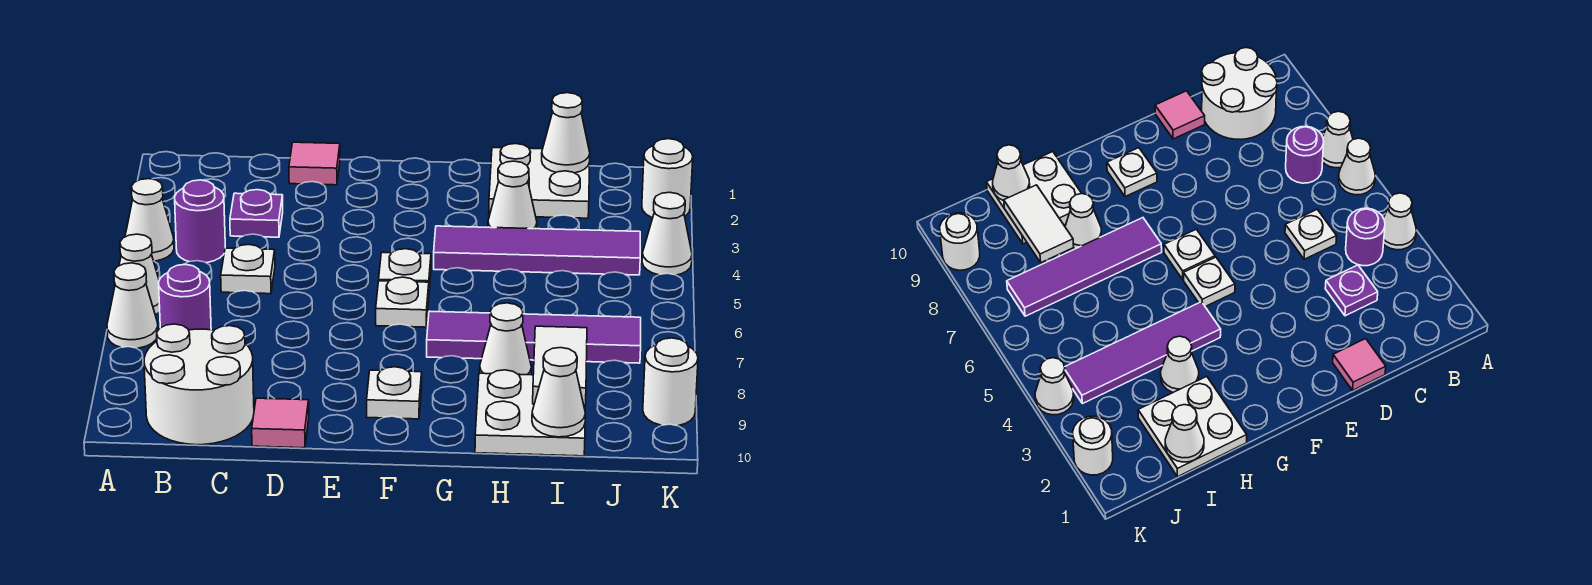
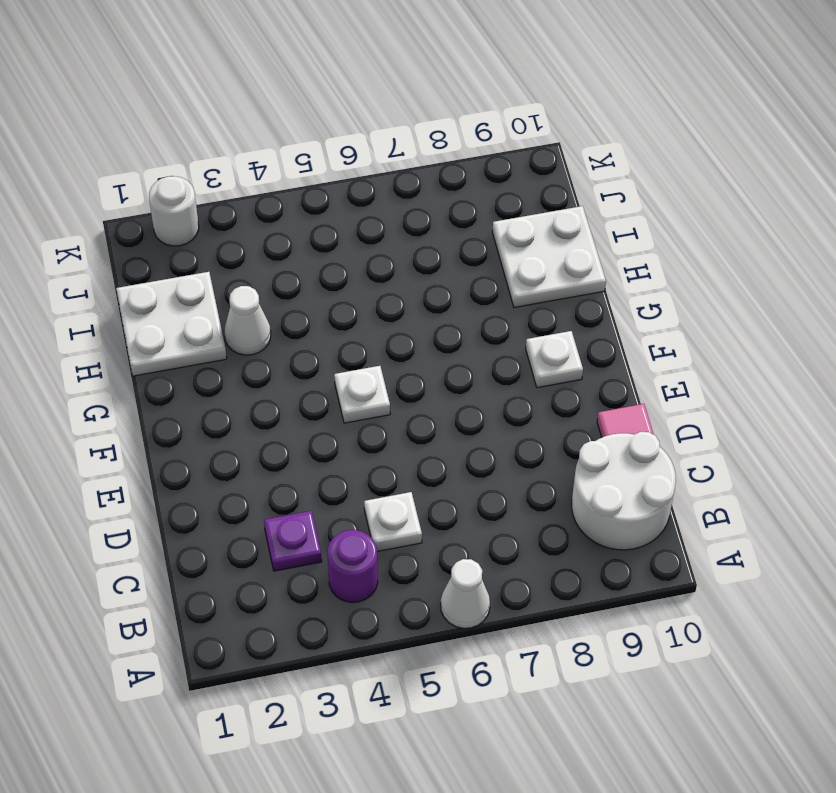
none -> white 1x1 cone [125,179,174,261]
none -> white 1x1 cone [107,263,158,348]
none -> purple 1x1 round brick [159,264,211,330]

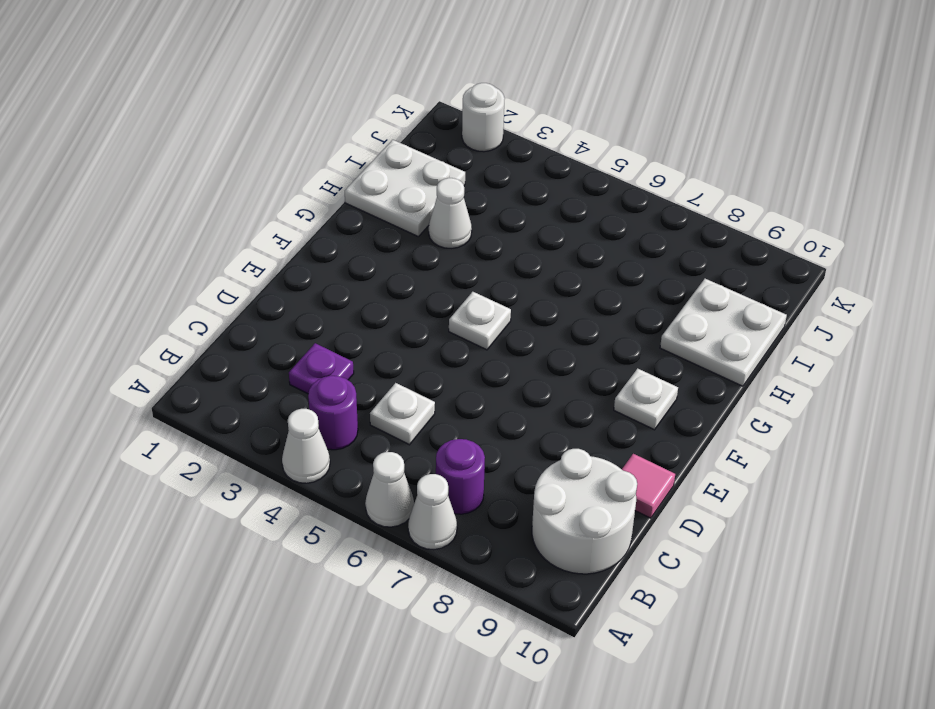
none -> pink 1x1 tile [289,142,340,185]
none -> white 1x1 plate [376,277,429,327]
none -> purple 1x4 tile [434,226,640,275]

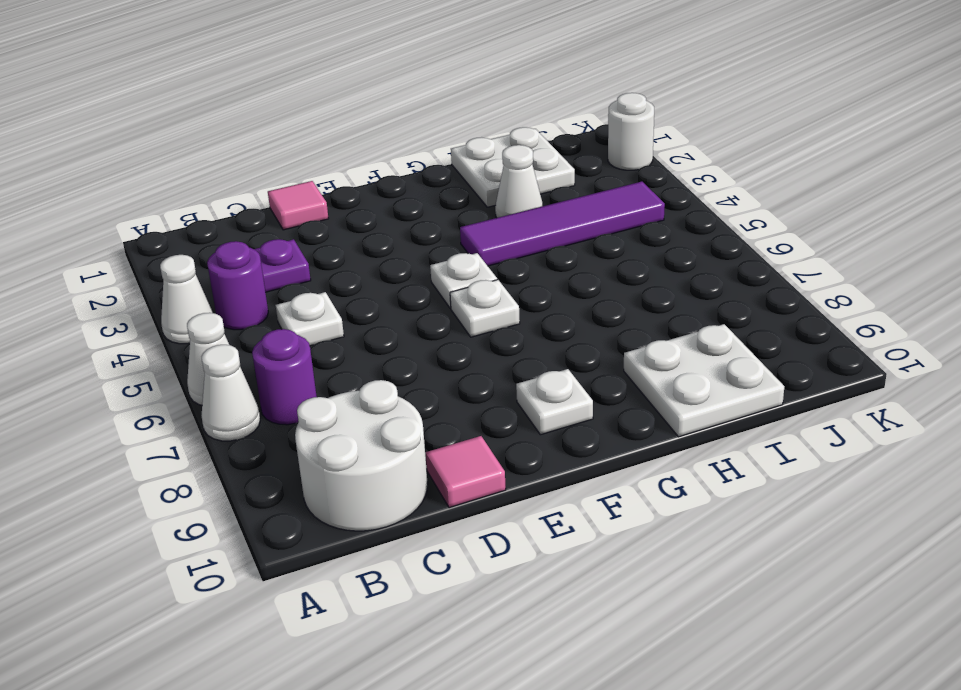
none -> purple 1x4 tile [427,311,641,363]
none -> white 1x1 cone [480,303,531,375]
none -> white 1x1 cone [642,192,692,275]

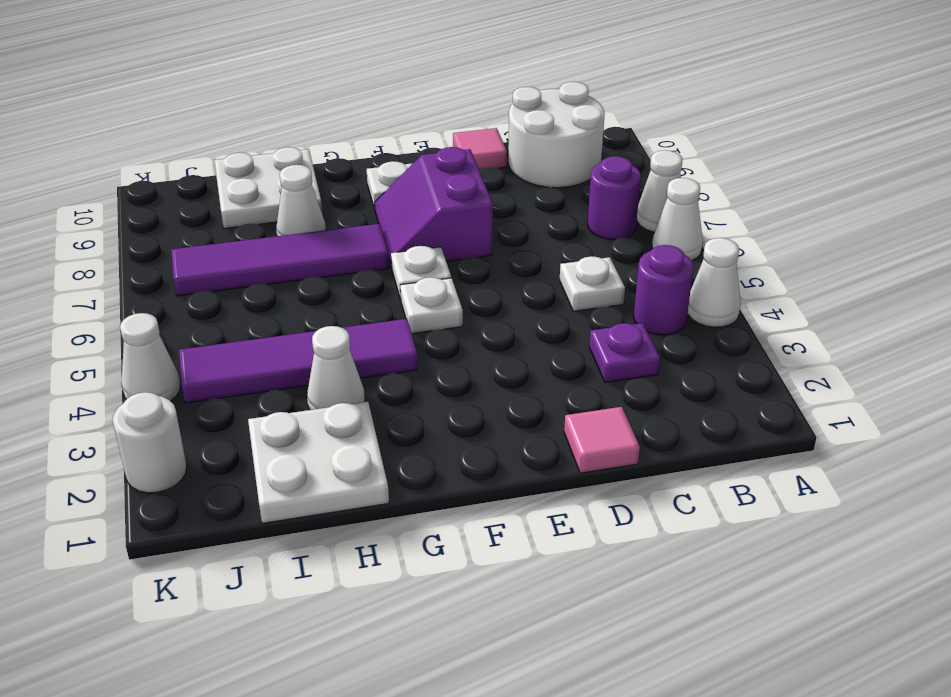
purple 2x2 slope [375,147,493,268] -> none
none -> white 1x1 round brick [643,338,698,426]
none -> white 1x1 cone [542,93,590,173]
none -> white 1x2 tile [533,326,587,406]

